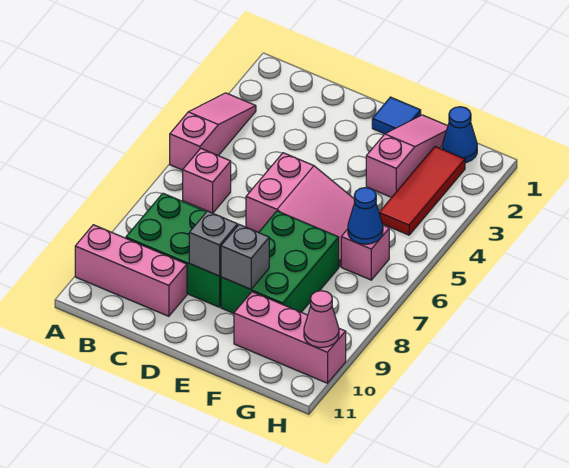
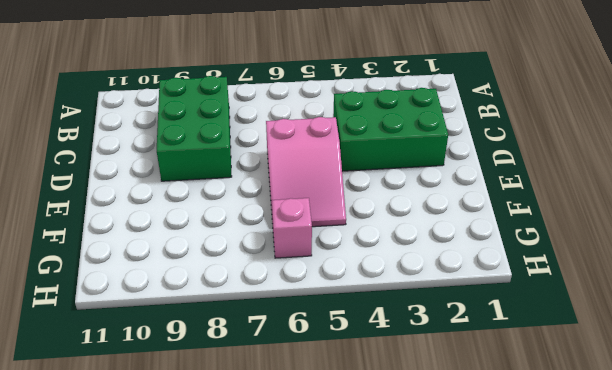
green 2x3 brick [333,88,448,171] -> green 2x3 brick moved to [221,211,339,313]
none -> pink 1x3 slope [170,93,256,170]
none -> pink 1x3 brick [75,225,187,316]
none -> pink 1x1 brick [183,148,231,213]

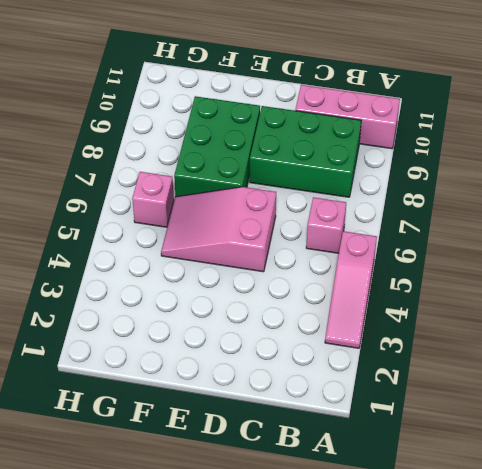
none -> blue 1x1 tile [372,97,421,134]
none -> pink 1x3 slope [366,115,448,197]
none -> pink 1x3 brick [234,292,346,383]

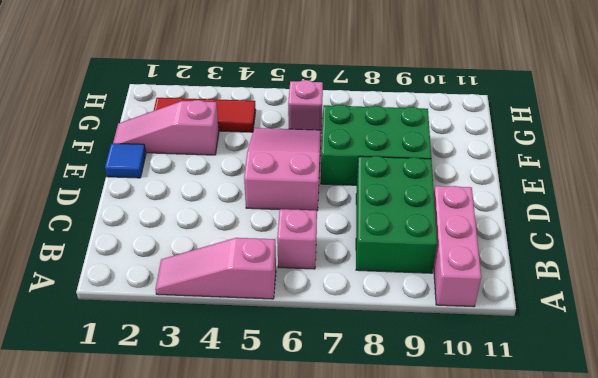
none -> pink 1x3 brick [234,292,346,383]
none -> blue 1x1 cone [442,107,477,163]
none -> grey 1x1 brick [189,211,238,276]

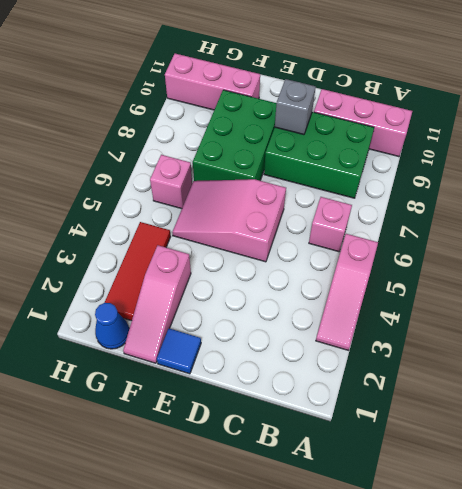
none -> grey 1x1 brick [221,225,269,289]
none -> blue 1x1 cone [348,188,383,244]
none -> pink 1x1 cone [304,291,339,347]

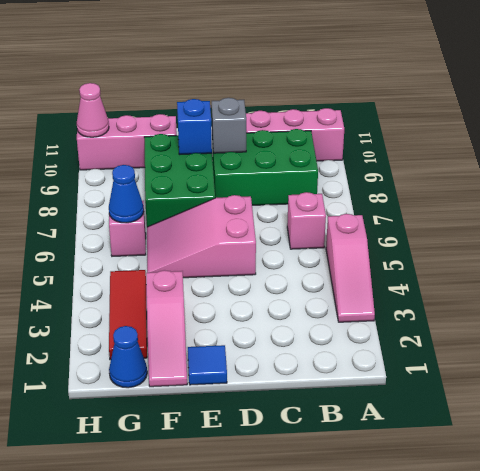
blue 1x1 brick [177,99,212,155] -> grey 1x1 brick [221,225,269,289]

